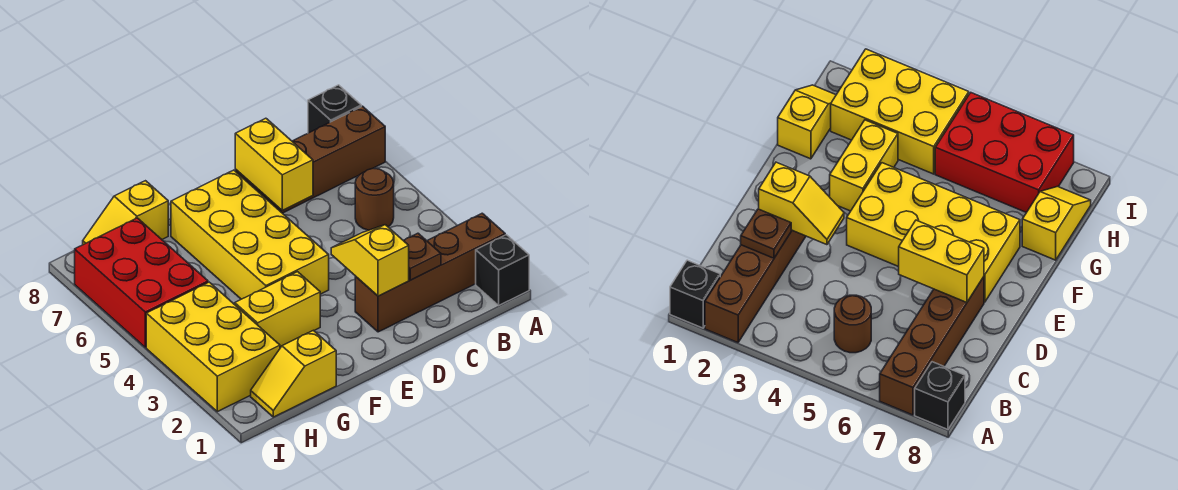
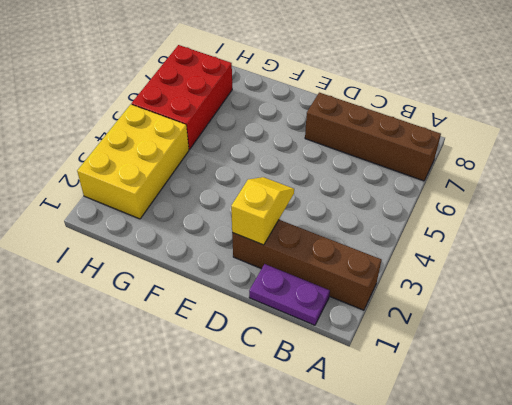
purple 1x2 plate [249,264,330,325] -> none
none -> black 1x1 brick [476,235,529,305]
none -> black 1x1 brick [308,85,361,133]
none -> brown 1x1 round brick [355,168,394,230]

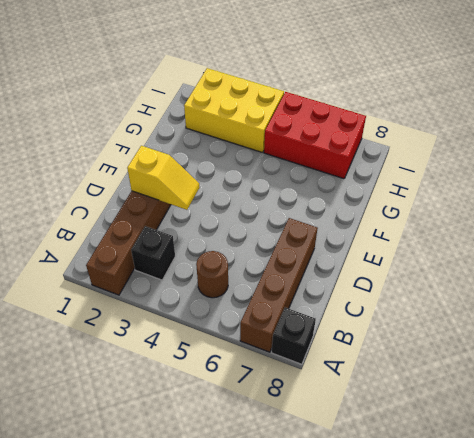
black 1x1 brick [131,226,175,280] -> black 1x1 brick moved to [476,235,529,305]
none -> yellow 2x4 brick [171,170,329,299]
none -> yellow 1x2 brick [235,272,320,347]
none -> yellow 1x2 slope [251,330,336,417]

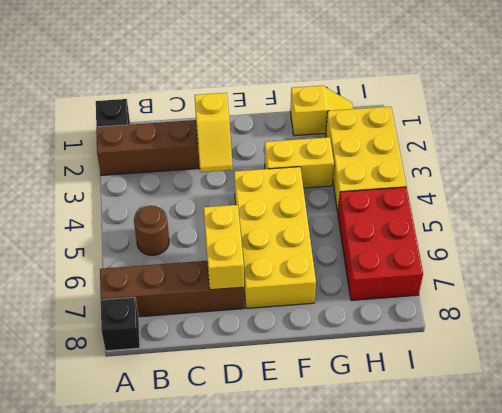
none -> yellow 1x2 slope [83,181,168,245]
none -> brown 1x1 plate [403,233,441,280]

